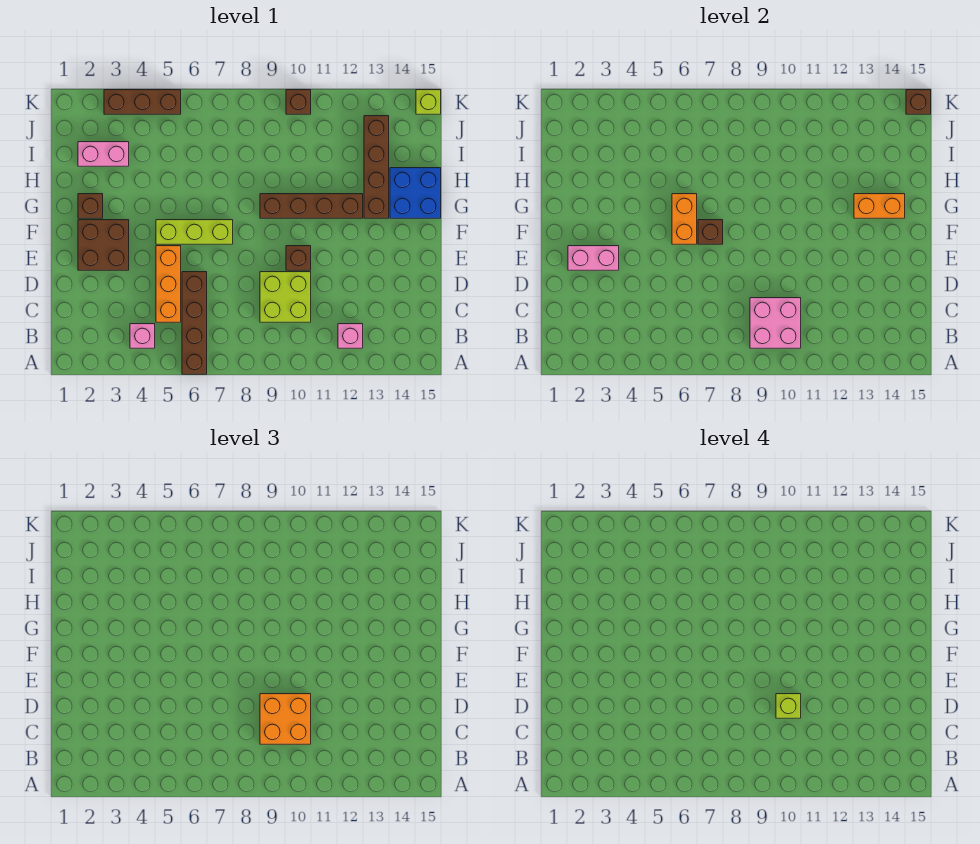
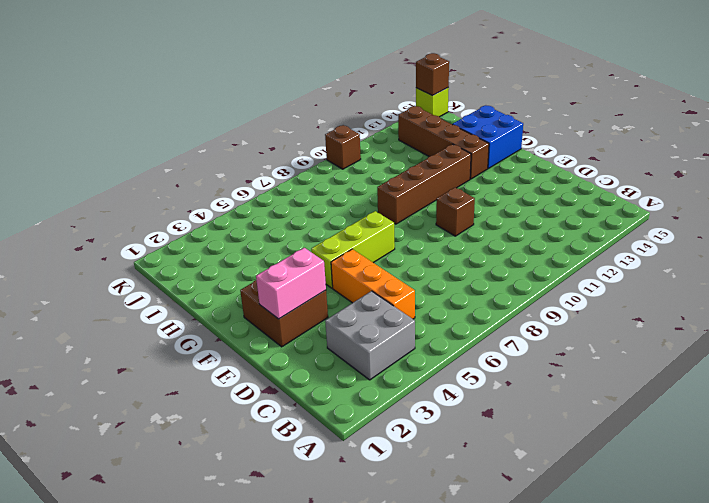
grey 2x2 brick [325,291,415,380] -> pink 1x1 brick [130,324,155,348]
none -> brown 1x4 brick [182,272,207,374]
none -> pink 1x1 brick [338,324,363,348]
none -> lime 2x2 brick [260,272,311,322]

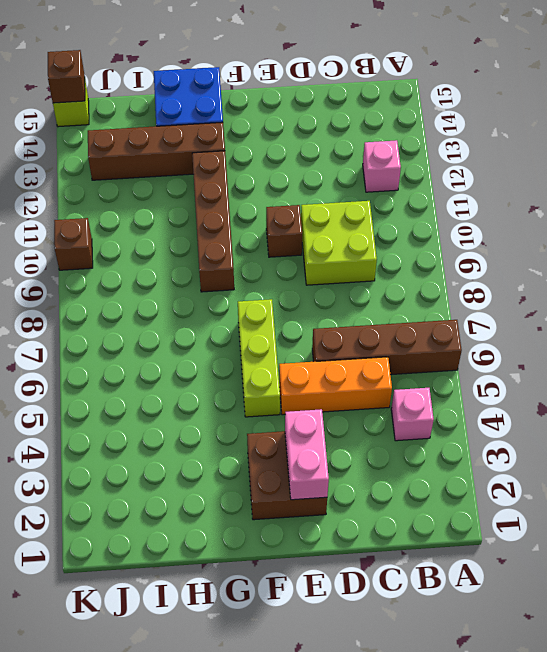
none -> brown 1x1 brick [78,194,103,218]
none -> pink 1x2 brick [78,142,129,166]
none -> brown 1x3 brick [104,90,181,114]

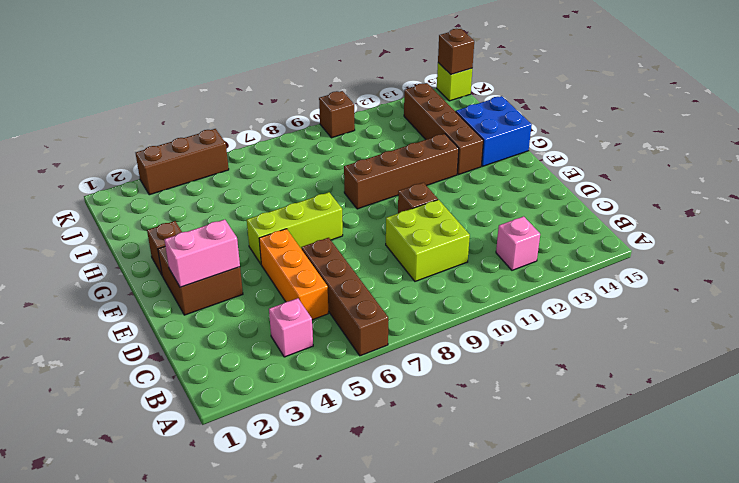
none -> pink 1x2 brick [78,142,129,166]
none -> pink 2x2 brick [750,298,801,348]
none -> orange 1x2 brick [672,194,697,244]

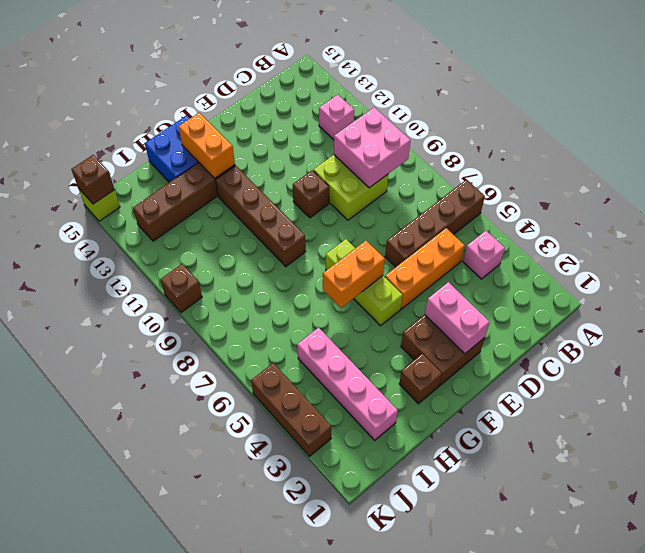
pink 1x4 brick [297,328,398,440] -> pink 1x2 brick [78,142,129,166]
none -> brown 1x1 brick [698,220,723,244]
none -> orange 2x2 brick [260,694,311,744]
none -> lime 1x1 brick [776,694,801,718]

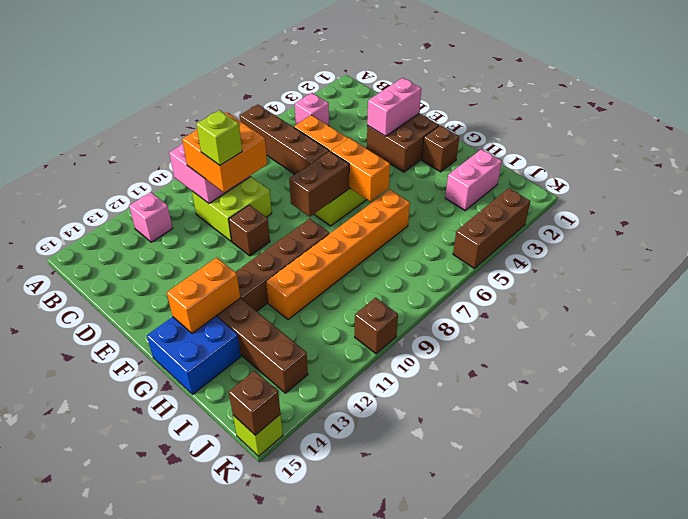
brown 1x2 brick [289,151,349,217] -> brown 1x1 brick [698,220,723,244]
orange 1x6 brick [266,190,410,320] -> none

